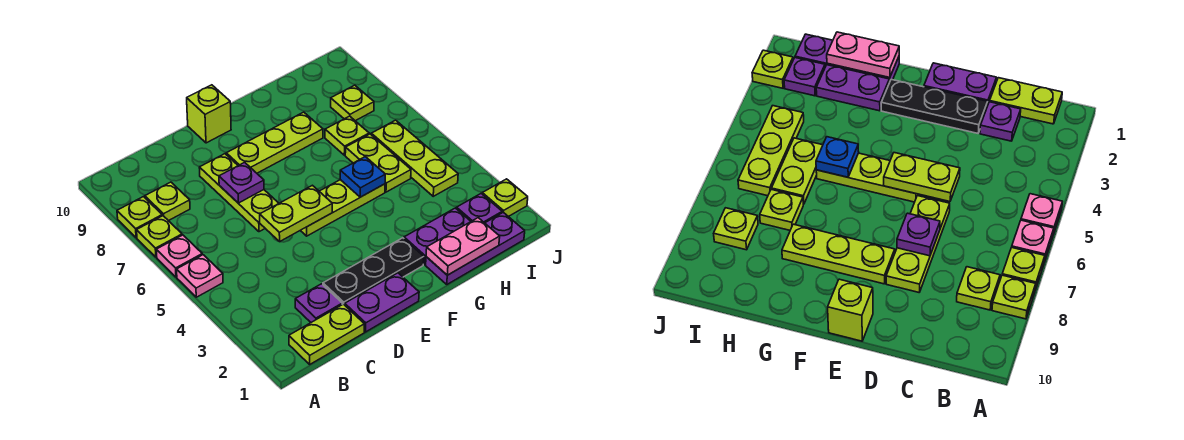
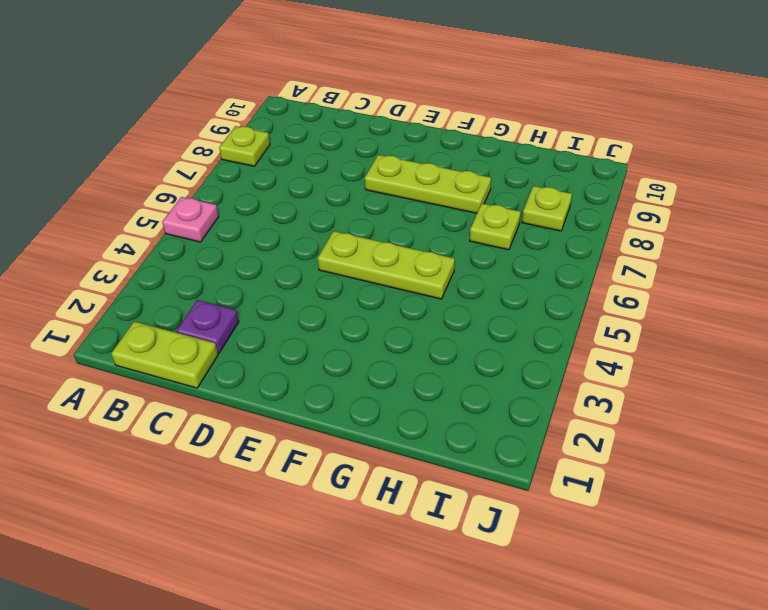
none -> pink 1x1 plate [156,235,202,277]
none -> lime 1x1 plate [137,216,182,257]
none -> lime 1x1 plate [145,182,190,221]

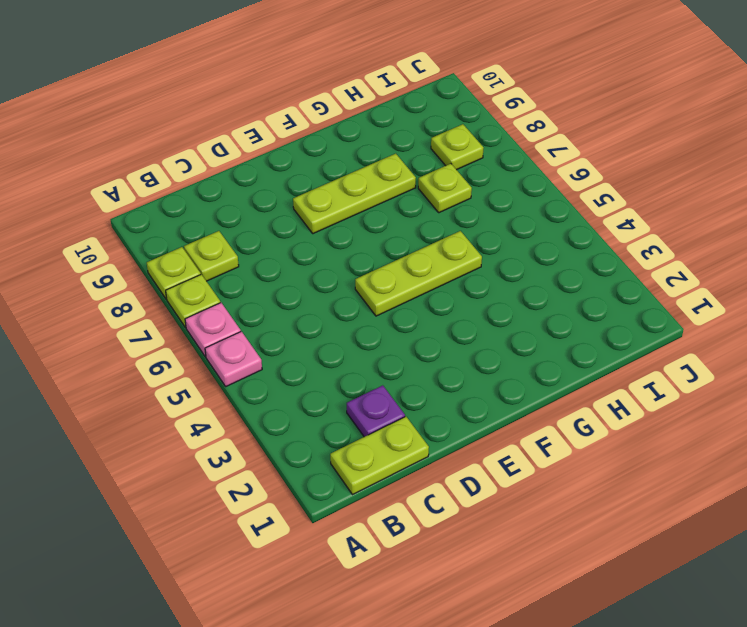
none -> purple 1x2 plate [345,273,419,332]
none -> black 1x3 plate [323,238,424,305]
none -> lime 1x3 plate [199,154,279,232]

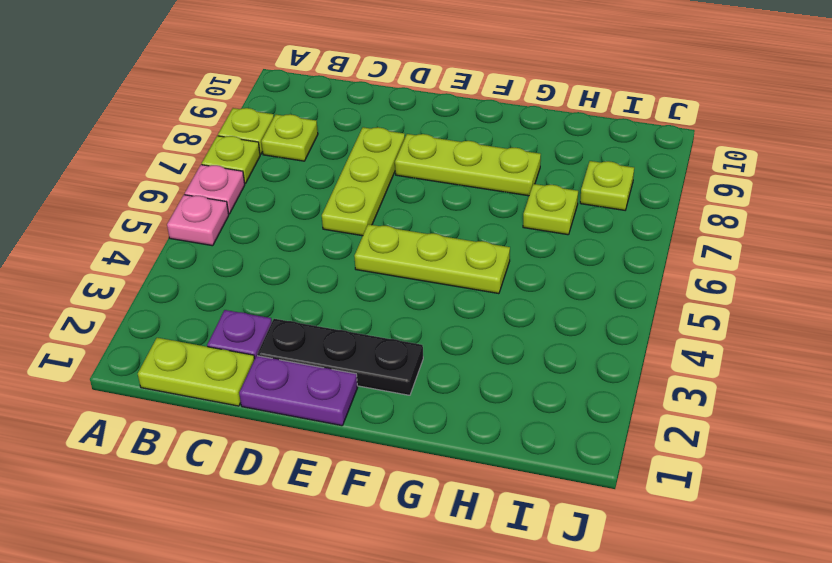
none -> lime 1x1 brick [187,85,231,143]
none -> purple 1x3 plate [426,212,525,284]
none -> purple 1x2 plate [404,208,471,265]

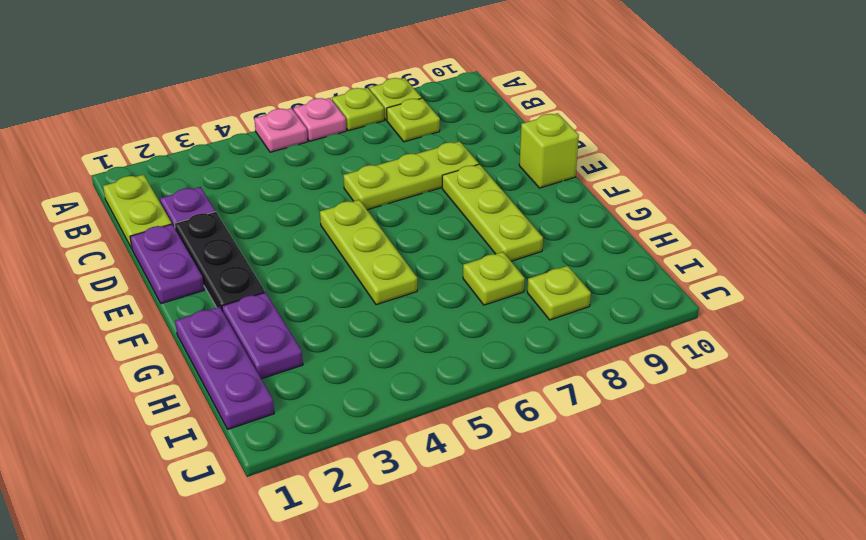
none -> lime 1x2 plate [345,134,411,192]
none -> purple 1x1 plate [457,194,502,223]
none -> lime 1x3 plate [371,120,458,196]

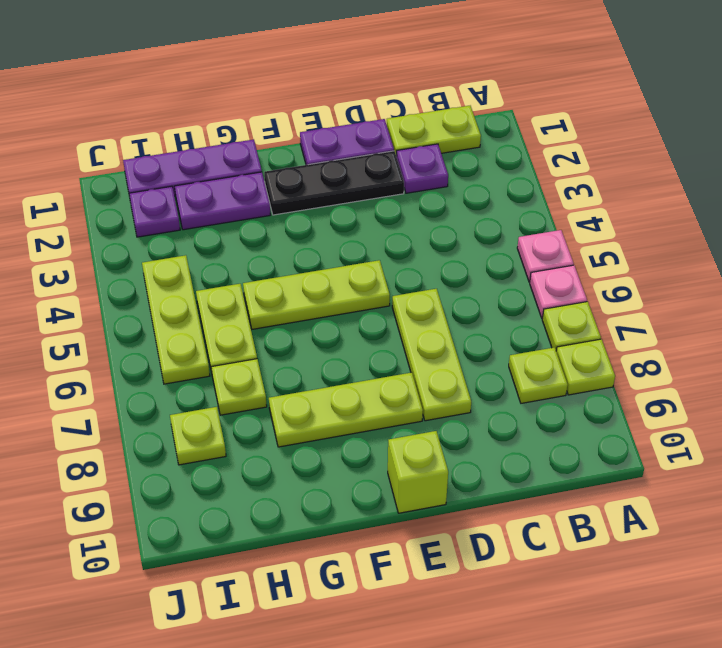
none -> lime 1x1 plate [482,179,528,217]
none -> lime 1x2 plate [260,185,332,242]
none -> purple 1x1 plate [219,162,264,203]

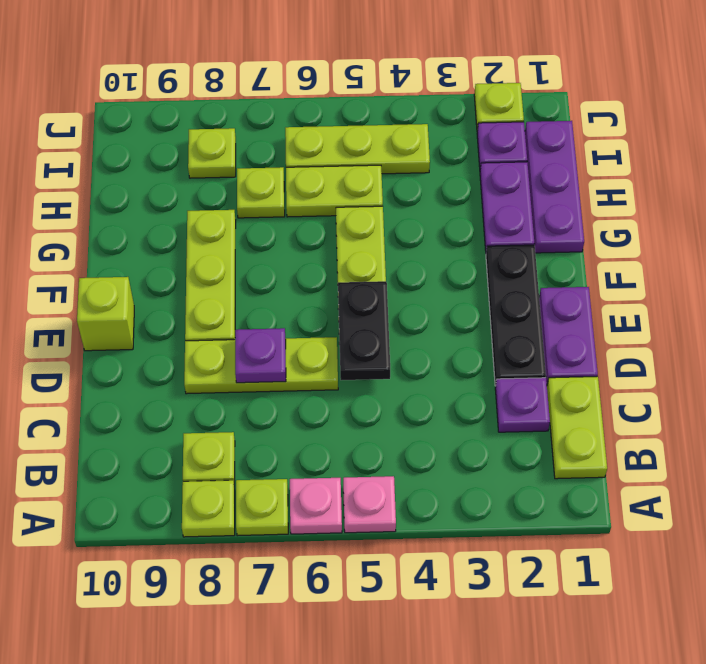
black 1x2 plate [338,281,390,380] -> lime 1x2 plate [260,185,332,242]
none -> pink 1x2 plate [426,218,500,275]
none -> blue 1x1 plate [340,157,385,197]

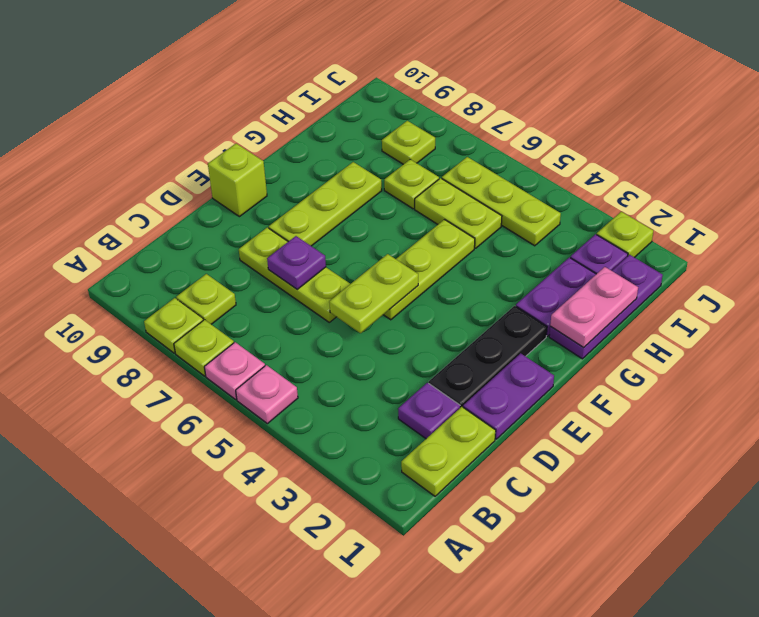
none -> blue 1x1 plate [340,157,385,197]

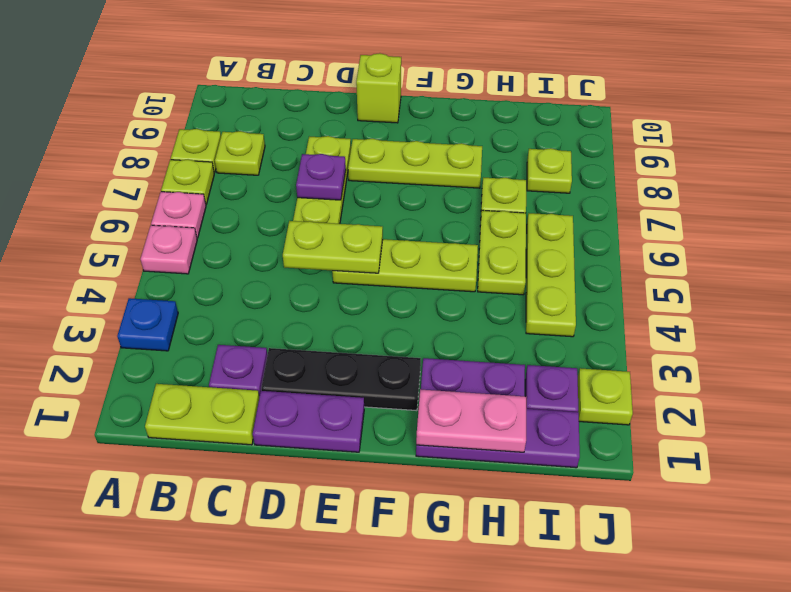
blue 1x1 plate [117,298,178,351] -> blue 1x1 plate moved to [340,157,385,197]

